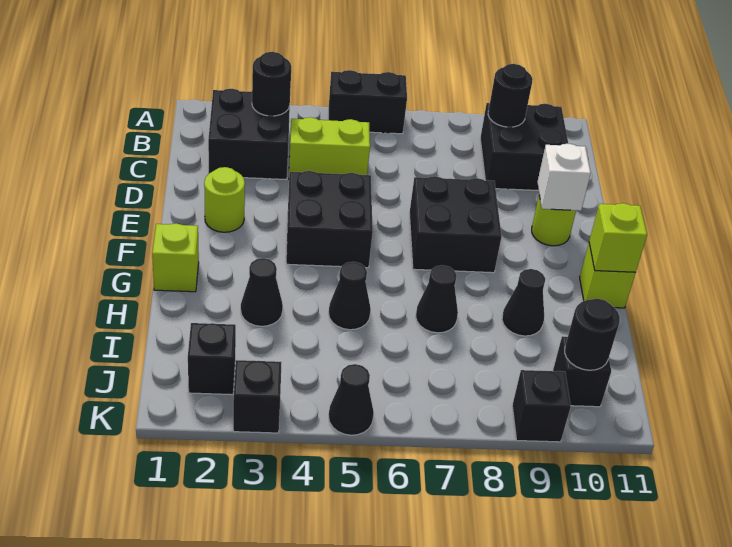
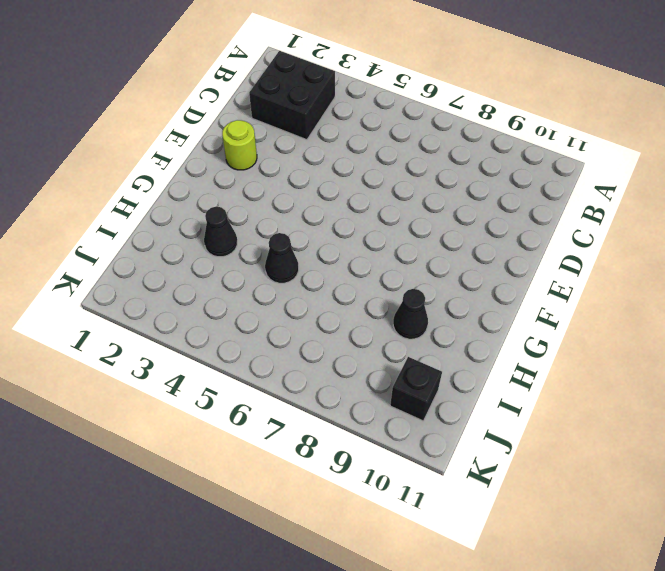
none -> black 1x2 brick [329,70,407,134]
none -> black 2x2 brick [480,103,568,191]
none -> lime 1x2 brick [289,117,370,175]

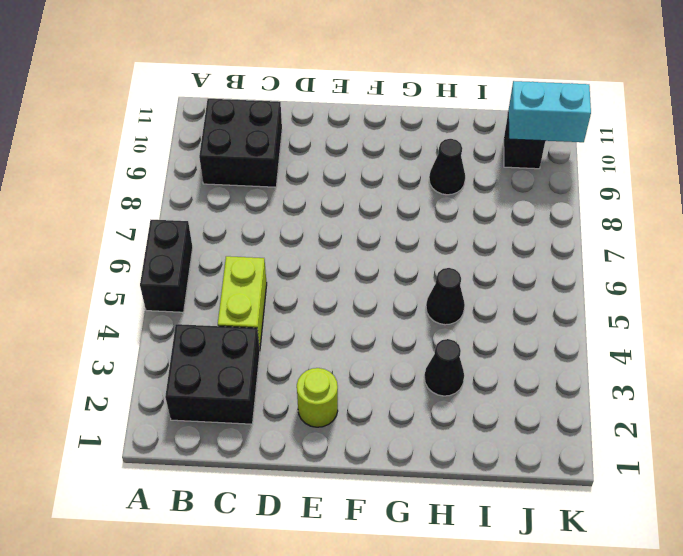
cyan 1x2 brick [508,81,591,142] -> black 1x1 round brick [565,299,620,370]
none -> black 2x2 brick [286,171,373,268]
none -> black 2x2 brick [409,176,502,273]
none -> lime 1x1 round brick [532,195,576,246]

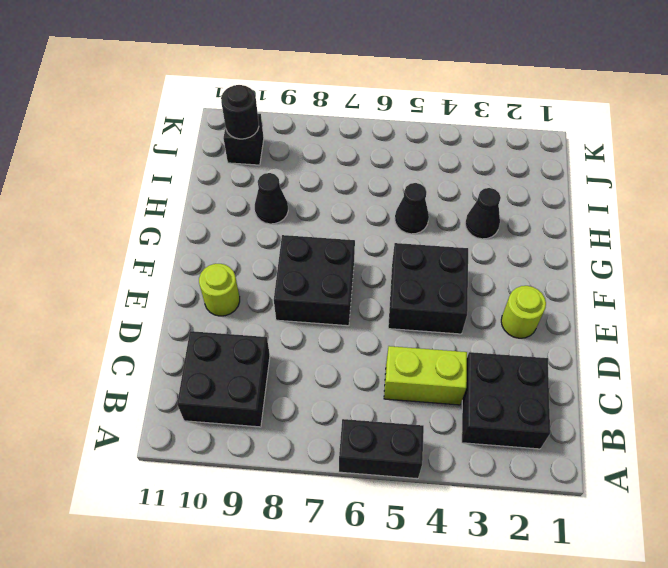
none -> lime 1x1 brick [152,223,199,292]
none -> lime 1x1 brick [580,244,635,308]
none -> black 1x1 cone [416,265,458,333]

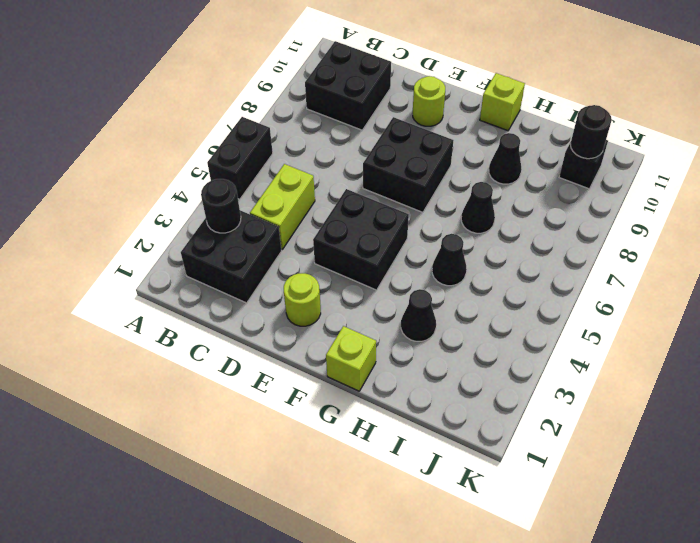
none -> black 1x1 brick [188,323,236,395]
none -> black 1x1 brick [233,360,282,433]
none -> black 1x1 cone [329,364,374,435]

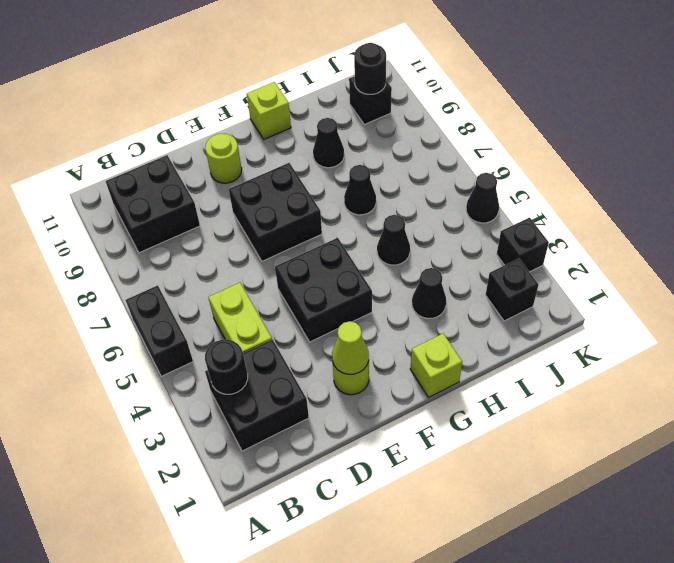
lime 1x1 cone [332,321,369,374] -> none
none -> black 1x1 brick [512,370,571,442]
none -> black 1x1 round brick [488,64,533,127]
none -> white 1x1 brick [537,144,591,211]

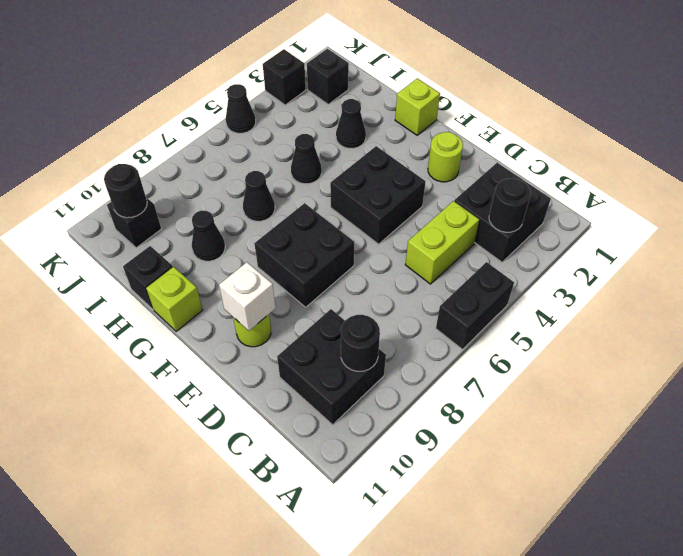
black 1x1 brick [123,246,173,310] -> black 1x1 brick moved to [512,370,571,442]
none -> lime 1x1 brick [589,203,647,272]

